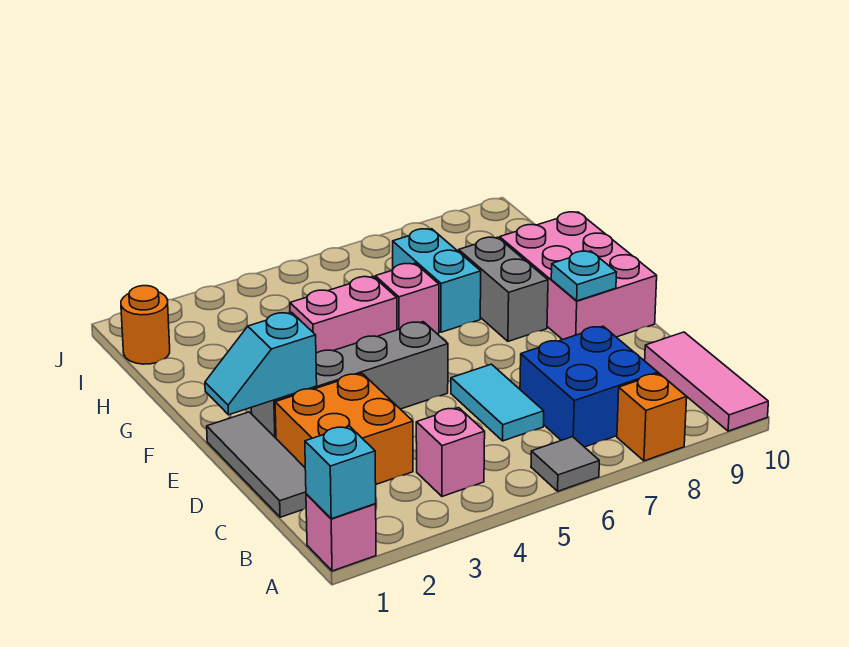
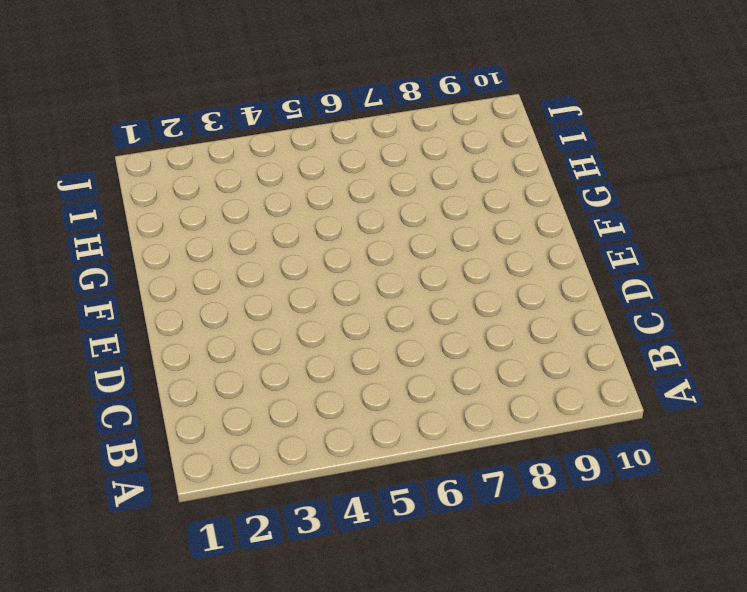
none -> pink 1x1 brick [306,494,376,571]
none -> grey 1x1 tile [531,437,599,491]
none -> orange 1x1 brick [617,374,687,461]

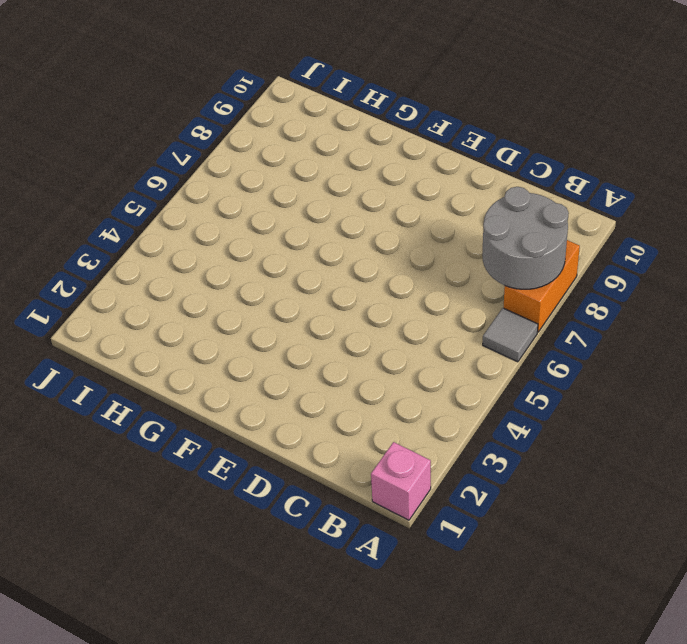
orange 1x2 brick [504,240,580,332] -> orange 1x1 brick [617,374,687,461]
grey 2x2 round brick [482,187,569,289] -> none
none -> pink 1x3 tile [645,332,768,431]
none -> pink 1x1 brick [416,408,485,496]
none -> blue 2x2 brick [520,326,658,447]

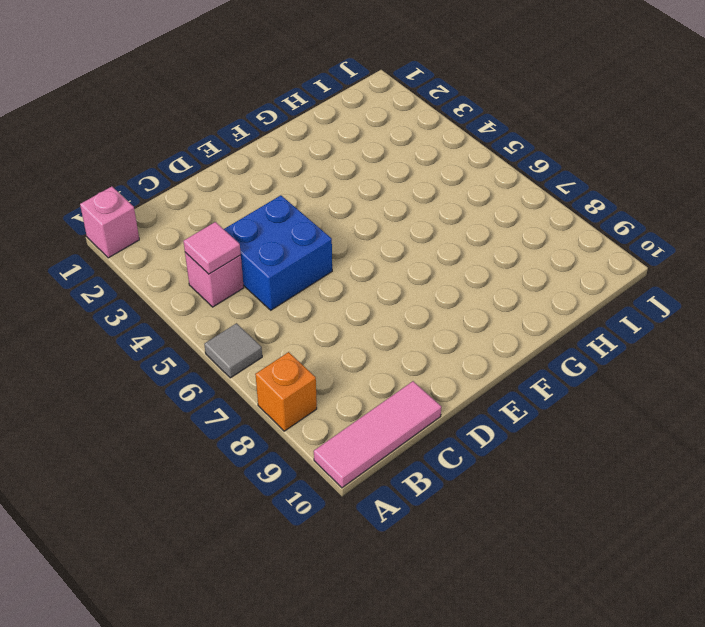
pink 1x1 tile [183,222,241,274] -> none
blue 2x2 brick [224,195,332,310] -> blue 2x2 brick moved to [520,326,658,447]
none -> grey 1x3 tile [207,412,306,517]
none -> orange 2x2 brick [275,373,413,484]
none -> cyan 1x2 tile [451,364,544,441]

